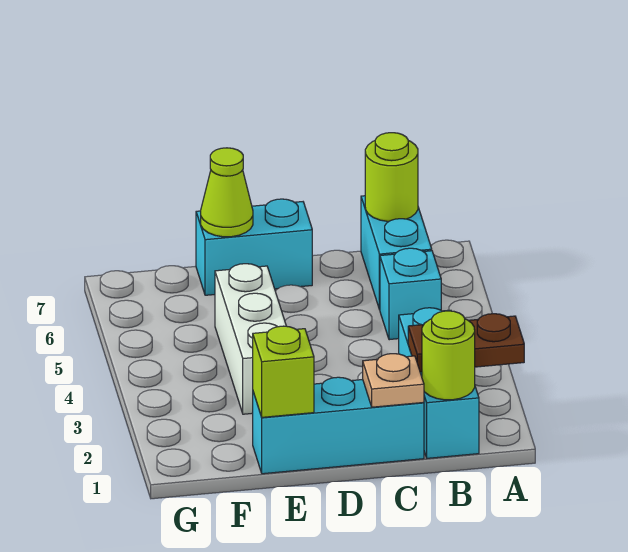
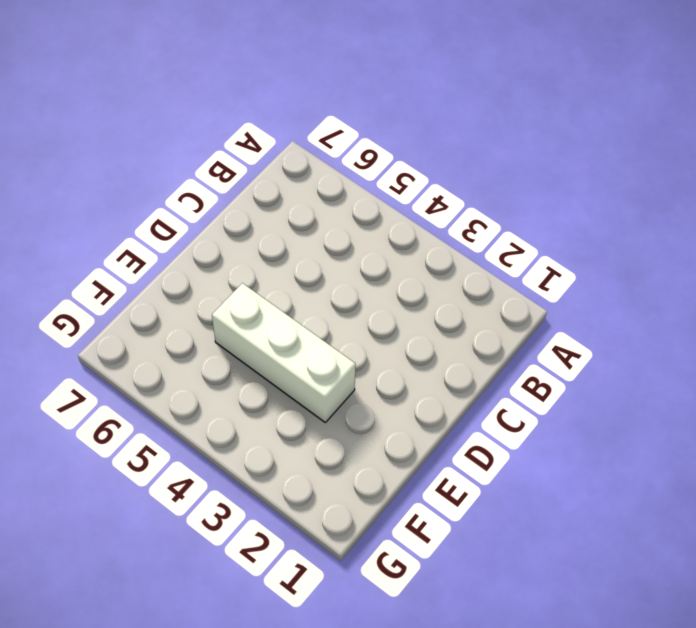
none -> cyan 1x3 brick [399,308,479,458]
none -> cyan 1x1 brick [380,248,441,340]
none -> cyan 1x2 brick [361,196,432,310]

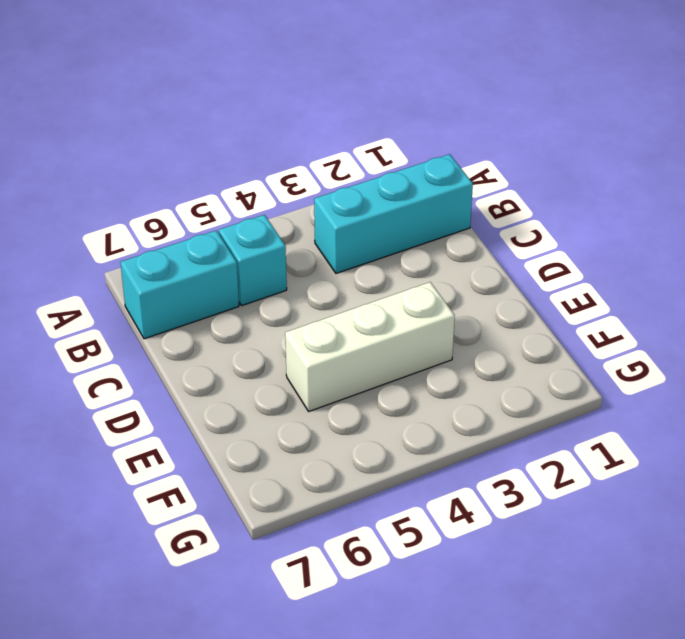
none -> cyan 1x3 brick [253,377,424,474]
none -> cyan 1x2 brick [196,199,312,295]
none -> brown 1x2 plate [408,314,524,372]

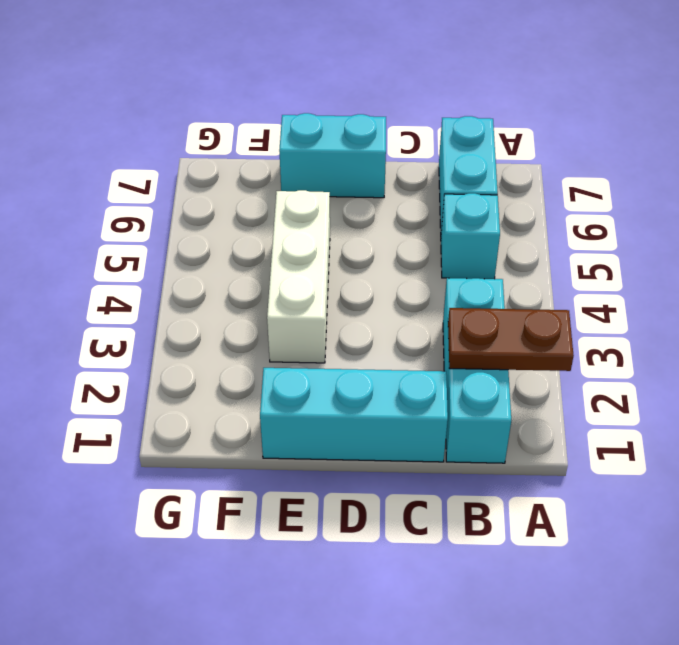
none -> lime 1x1 round brick [422,311,475,400]
none -> lime 1x1 round brick [365,133,418,221]
none -> tan 1x1 plate [363,354,424,407]

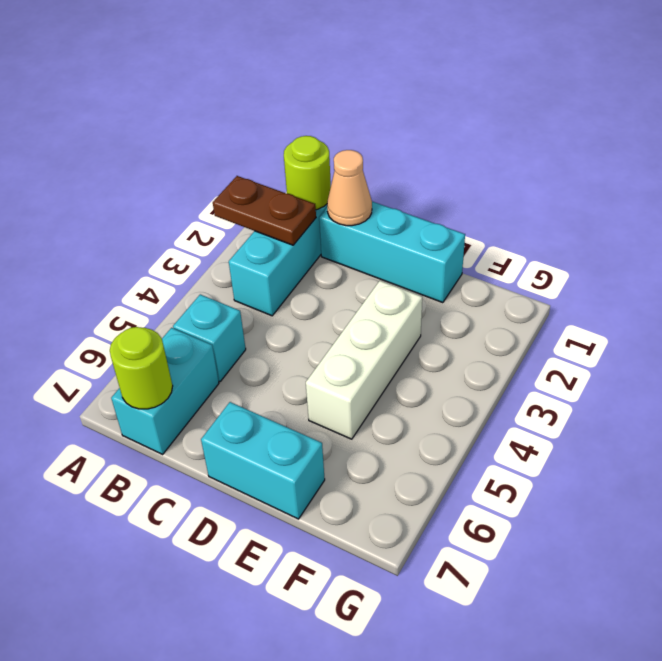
tan 1x1 cone [327,150,372,226] -> tan 1x1 plate [363,354,424,407]
none -> lime 1x1 brick [253,326,314,417]
none -> lime 1x1 cone [201,148,253,237]

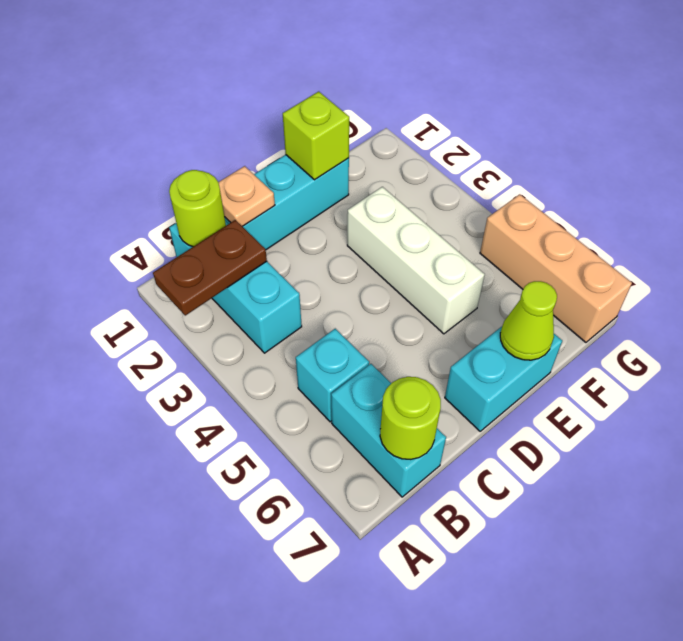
tan 1x3 brick [480,194,632,342] -> none

